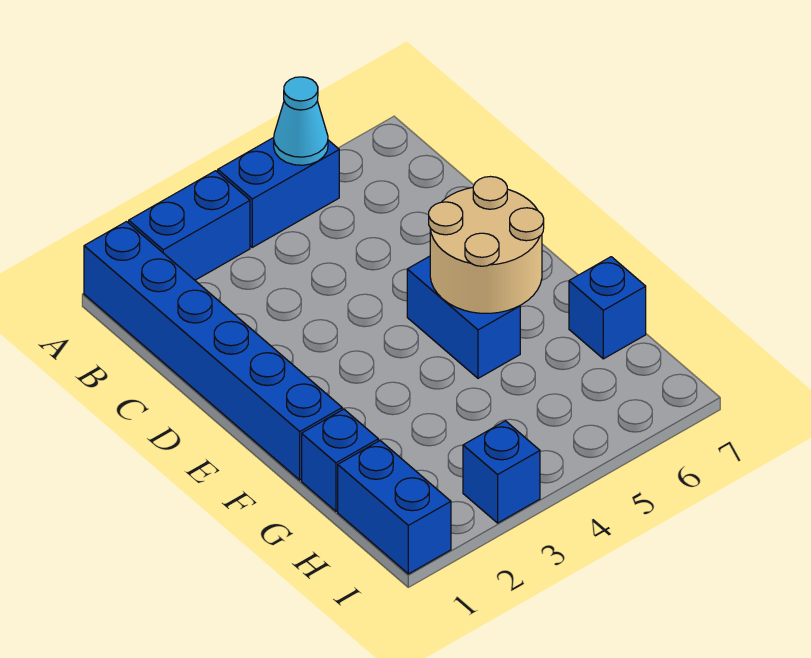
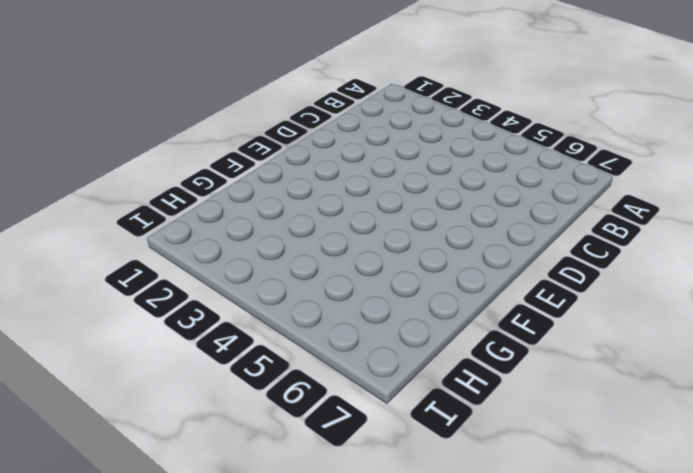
none -> blue 1x6 brick [84,222,342,480]
none -> blue 1x2 brick [129,171,250,280]

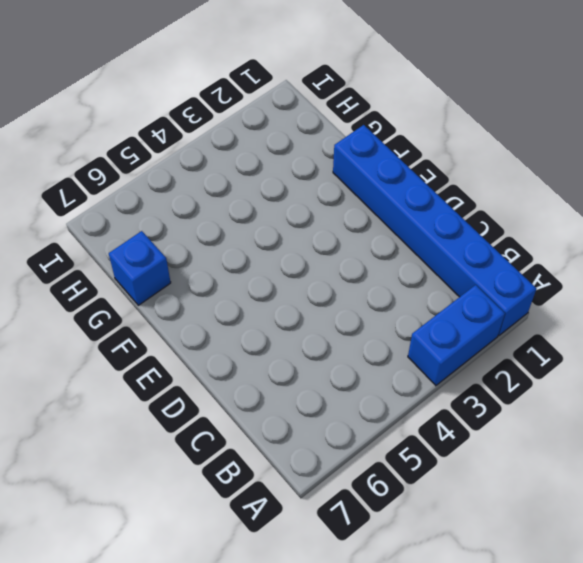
none -> blue 1x2 brick [218,138,339,247]
none -> blue 1x2 brick [407,256,520,378]

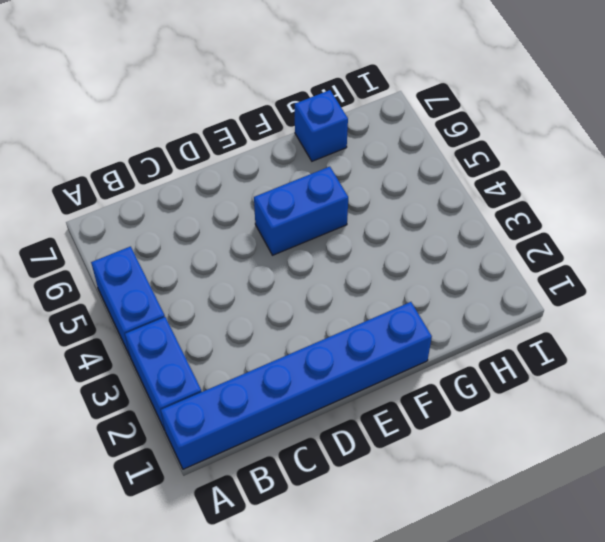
none -> blue 1x1 brick [302,409,378,511]
none -> blue 1x2 brick [338,441,451,574]

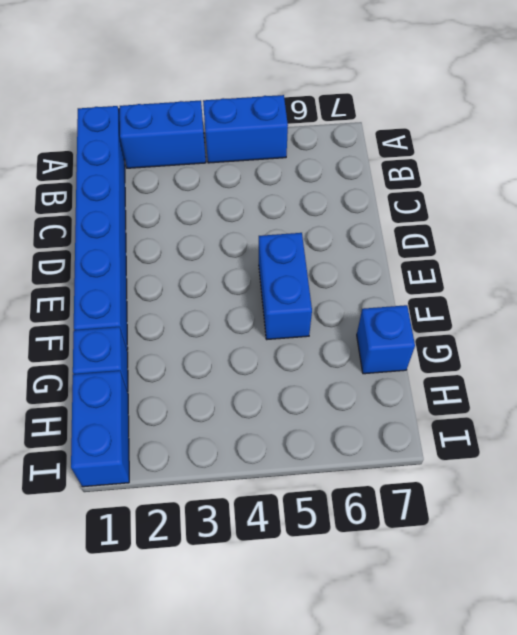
none -> blue 1x1 brick [463,421,540,523]
none -> cyan 1x1 cone [274,77,328,165]

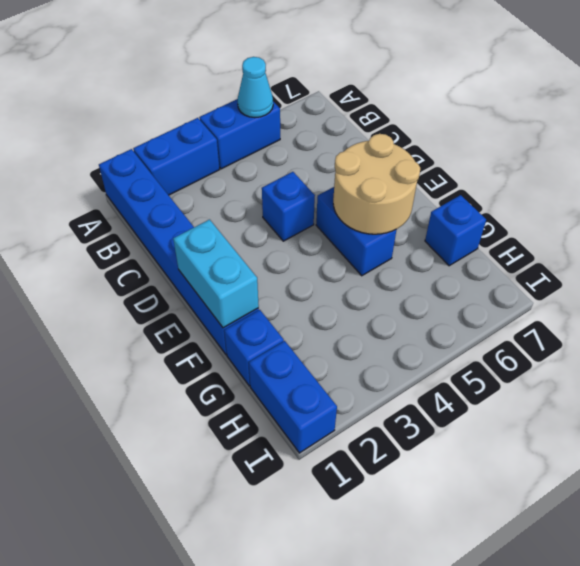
blue 1x1 brick [262,172,315,241] -> blue 1x1 brick moved to [463,421,540,523]
cyan 1x2 brick [173,219,259,328] -> none

